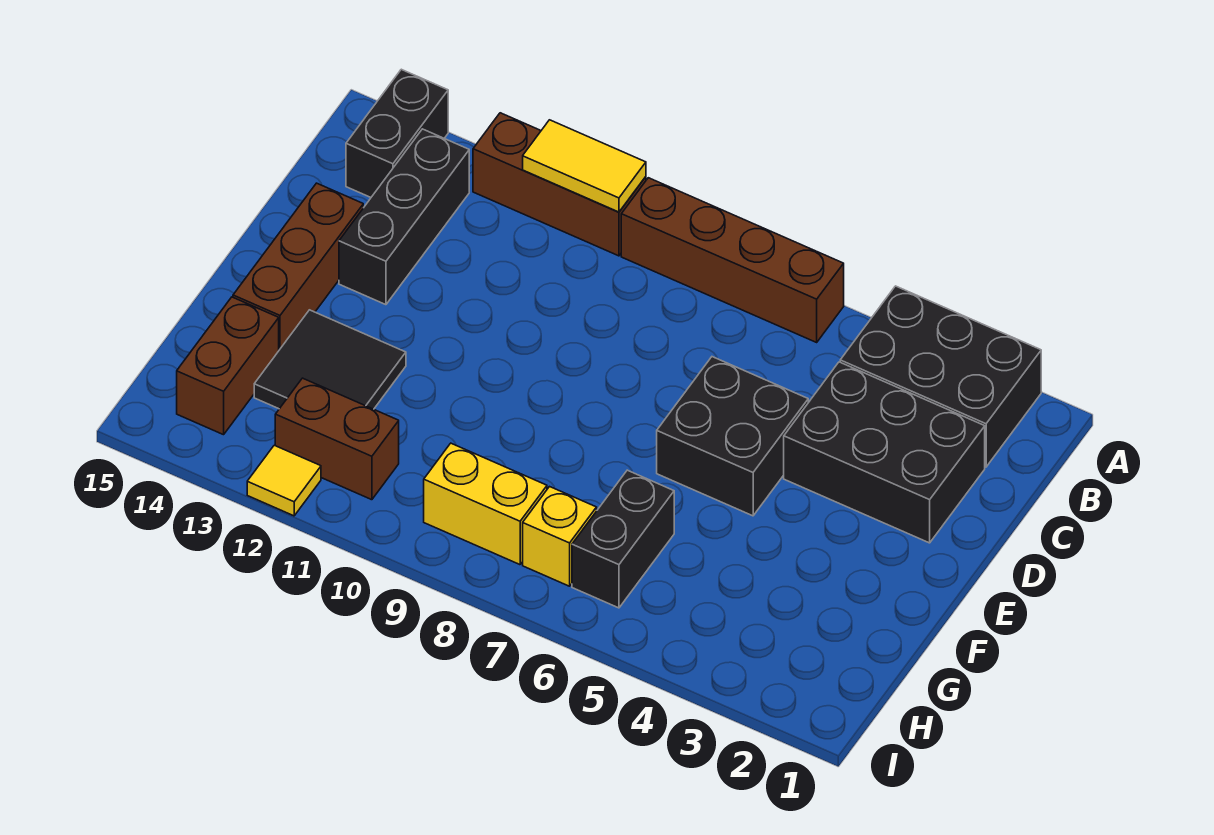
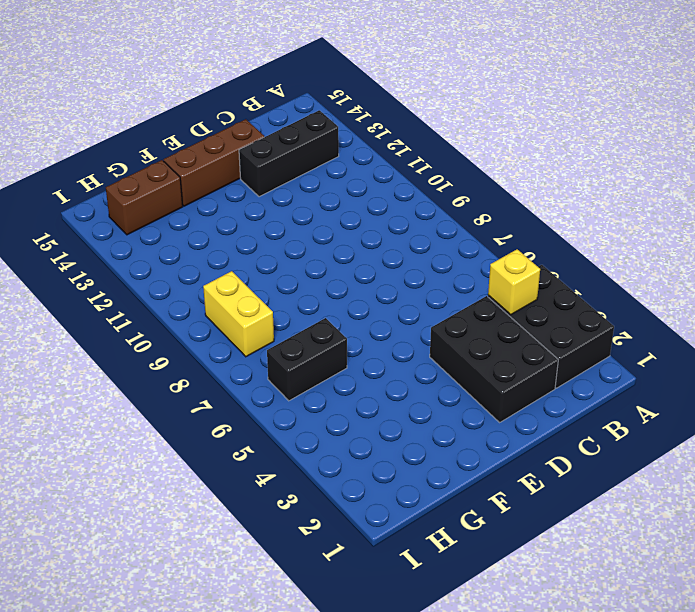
yellow 1x1 brick [488,249,540,315] -> yellow 1x1 brick moved to [523,487,597,586]
none -> brown 1x4 brick [621,178,844,342]
none -> brown 1x3 brick [473,113,646,256]
none -> black 1x2 brick [346,69,448,197]

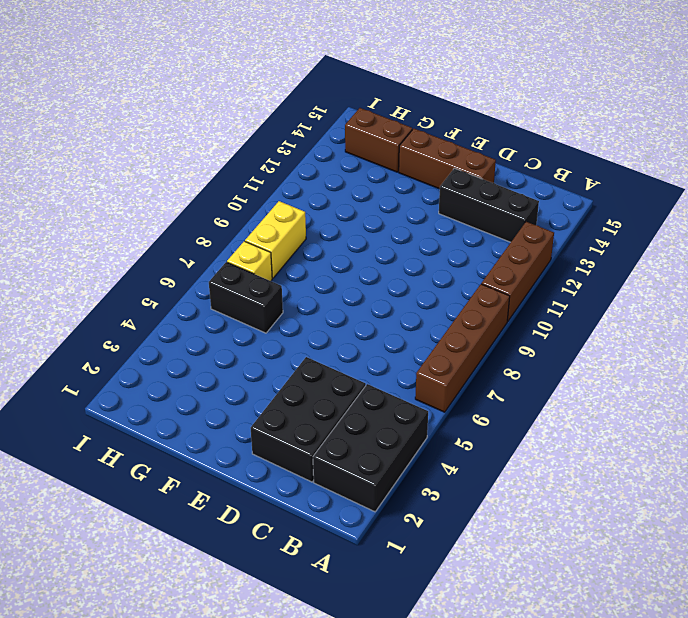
none -> black 1x2 brick [346,69,448,197]
none -> black 2x2 brick [657,357,808,516]
none -> black 2x2 tile [254,310,406,409]

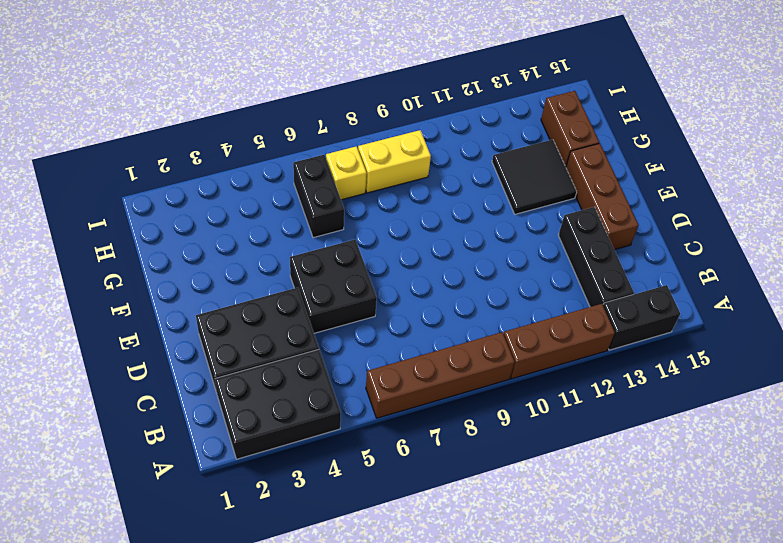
black 1x2 brick [603,285,680,350] -> black 1x2 brick turned to [346,69,448,197]
none -> brown 1x2 brick [275,378,399,500]
none -> yellow 1x1 tile [247,445,321,516]
none -> yellow 1x2 tile [523,120,646,212]

